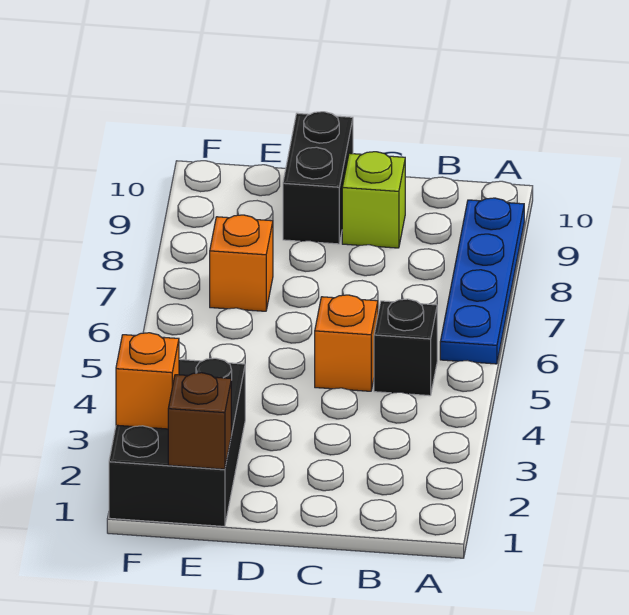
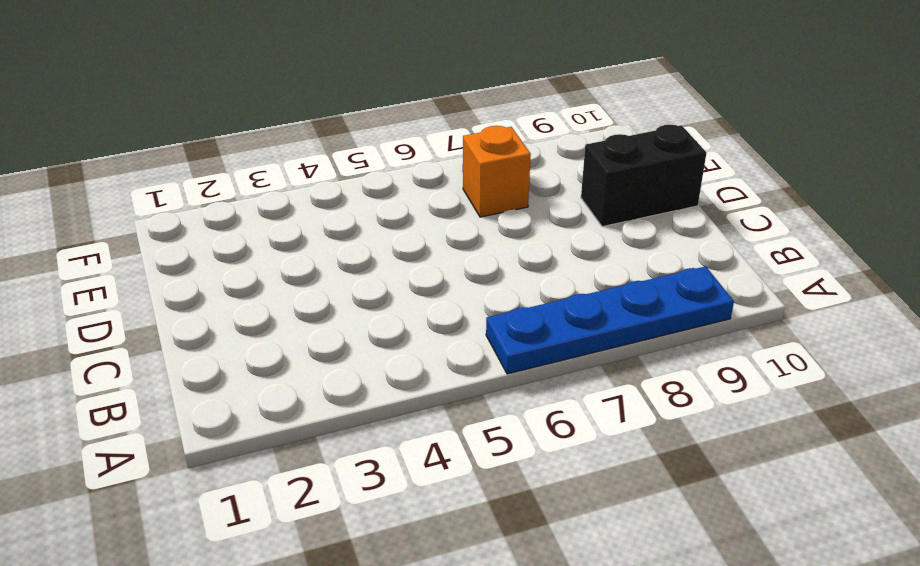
none -> black 1x1 brick [374,299,437,396]
none -> orange 1x1 brick [315,295,378,391]

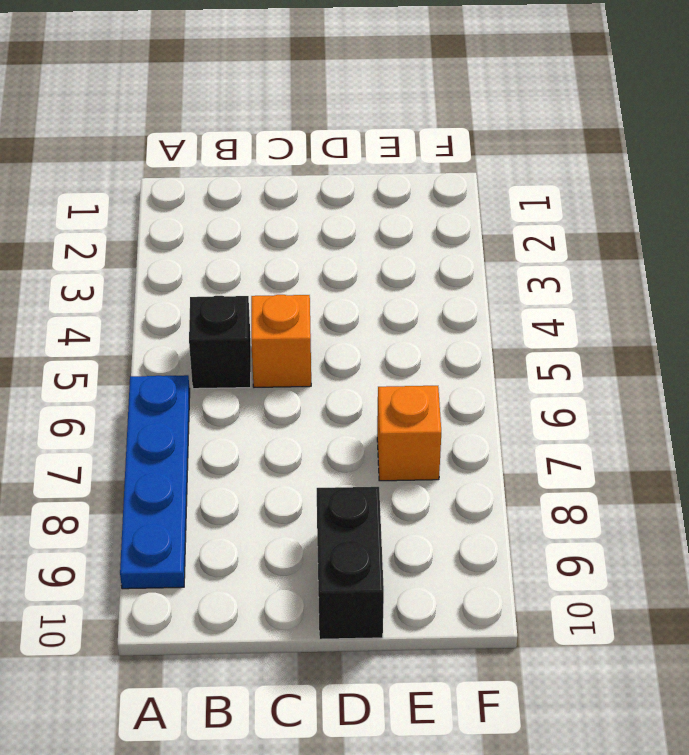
none -> lime 1x1 brick [342,152,405,248]
none -> black 2x3 brick [109,358,245,526]

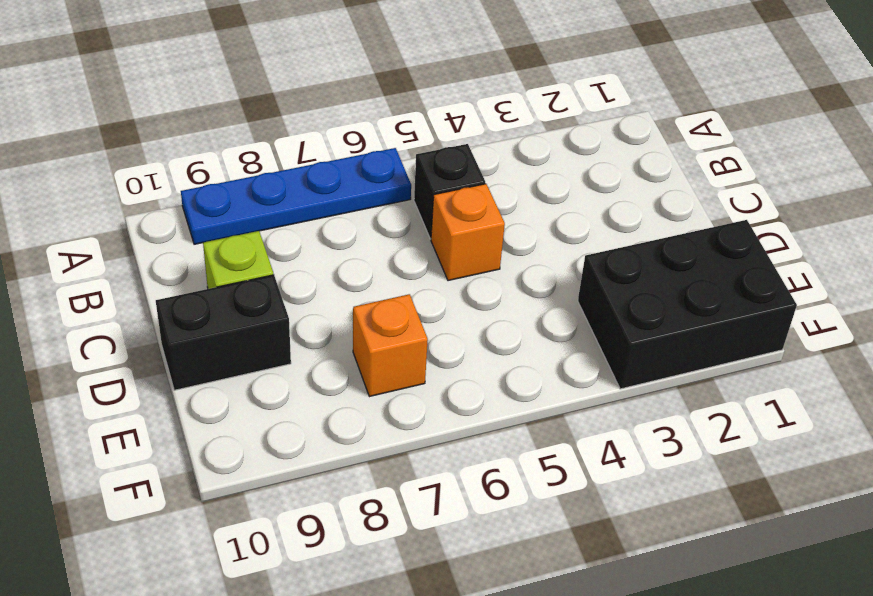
none -> brown 1x1 brick [168,373,231,469]
none -> orange 1x1 brick [116,333,179,429]

